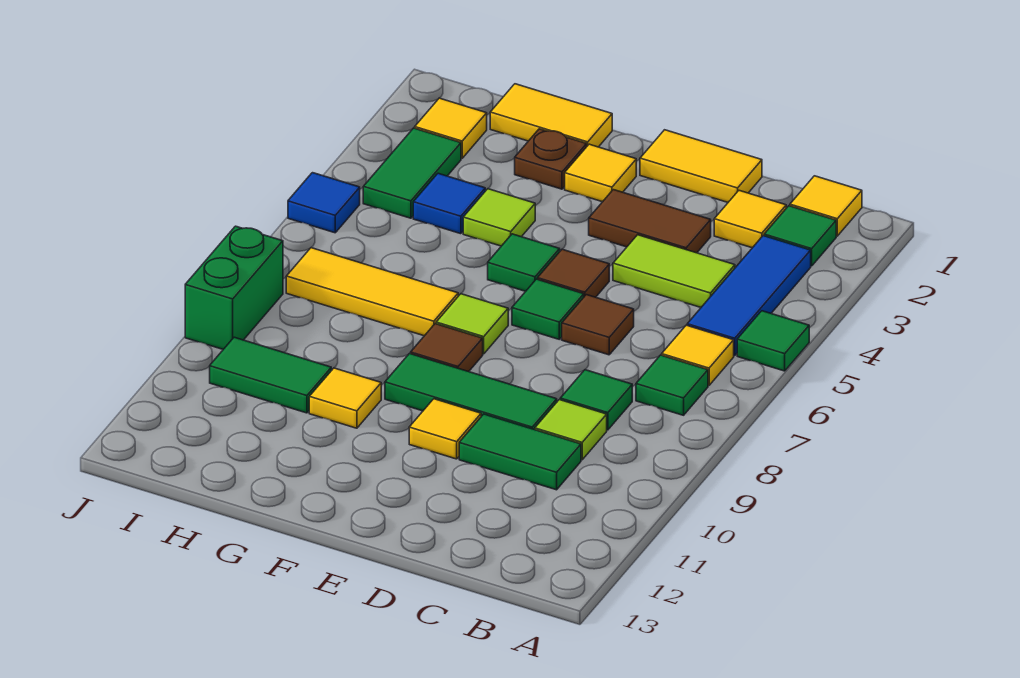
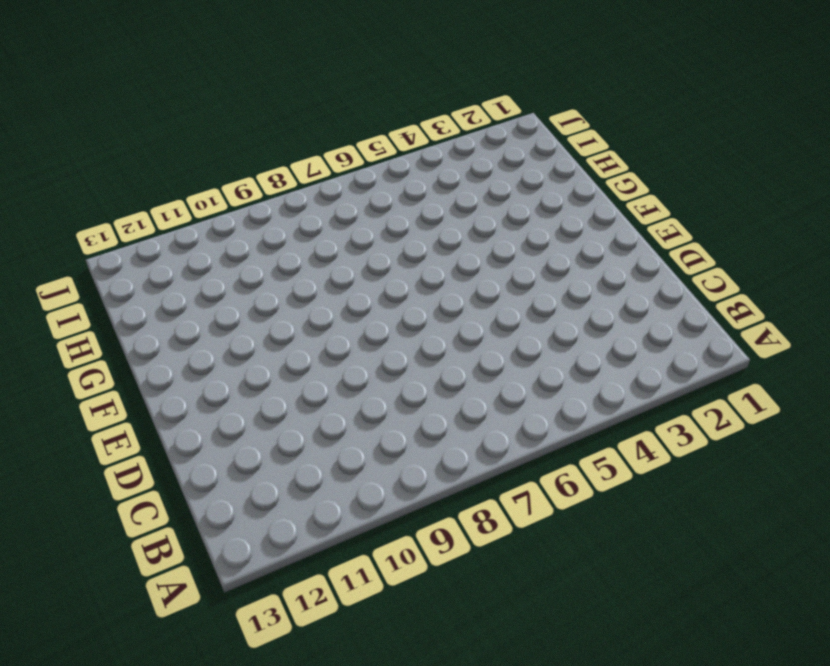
none -> green 1x1 tile [737,311,809,371]
none -> yellow 1x1 tile [790,176,862,236]
none -> green 1x1 tile [764,206,836,266]
none -> blue 1x3 tile [687,236,811,356]

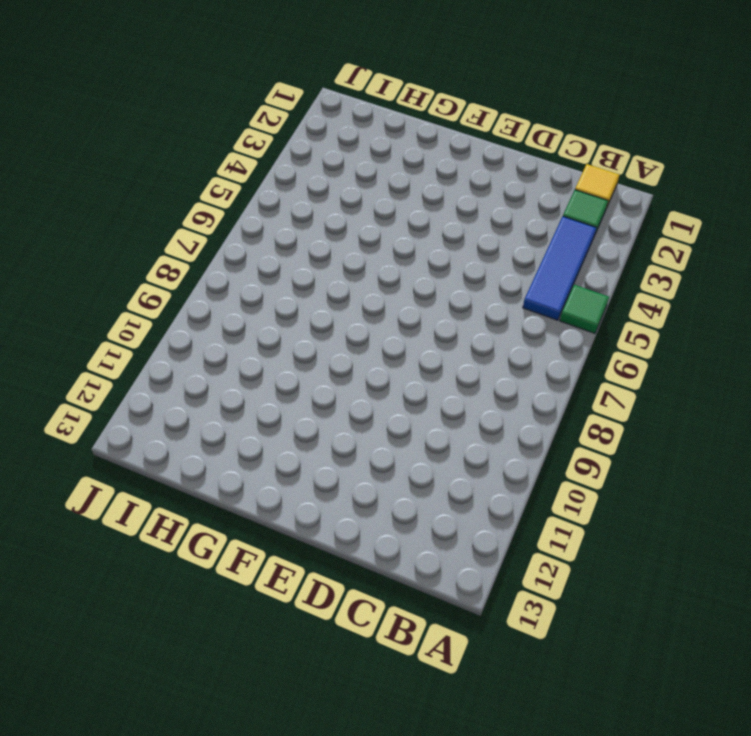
none -> yellow 1x1 tile [662,325,734,385]
none -> green 1x1 tile [636,355,708,415]
none -> yellow 1x1 tile [714,191,786,248]
none -> lime 1x2 tile [613,235,735,307]

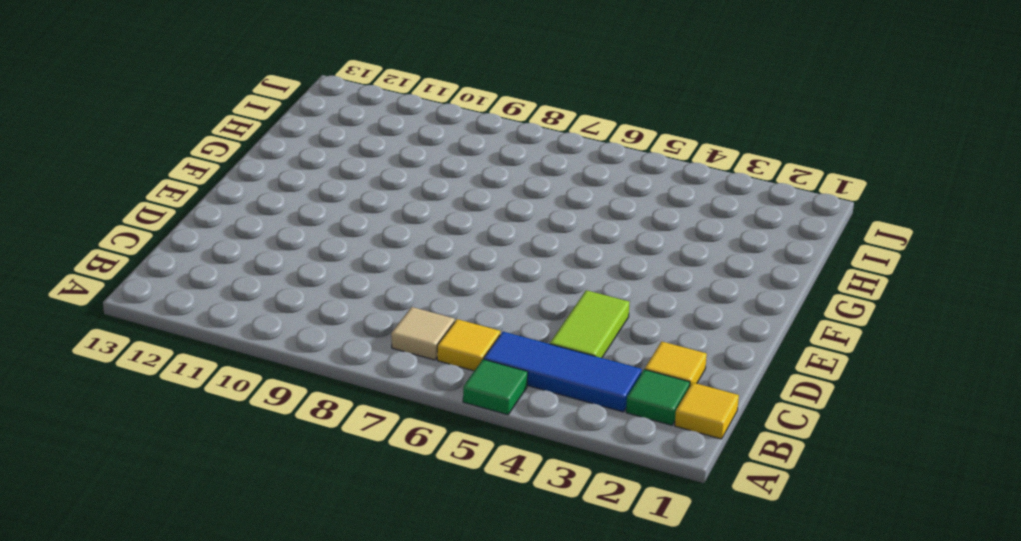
tan 1x1 tile [391,307,455,360] -> green 1x1 tile [636,355,708,415]
none -> green 1x1 tile [560,370,632,430]
none -> lime 1x1 tile [535,400,607,460]
none -> green 1x2 tile [459,414,581,490]
none -> yellow 1x2 tile [640,130,762,202]

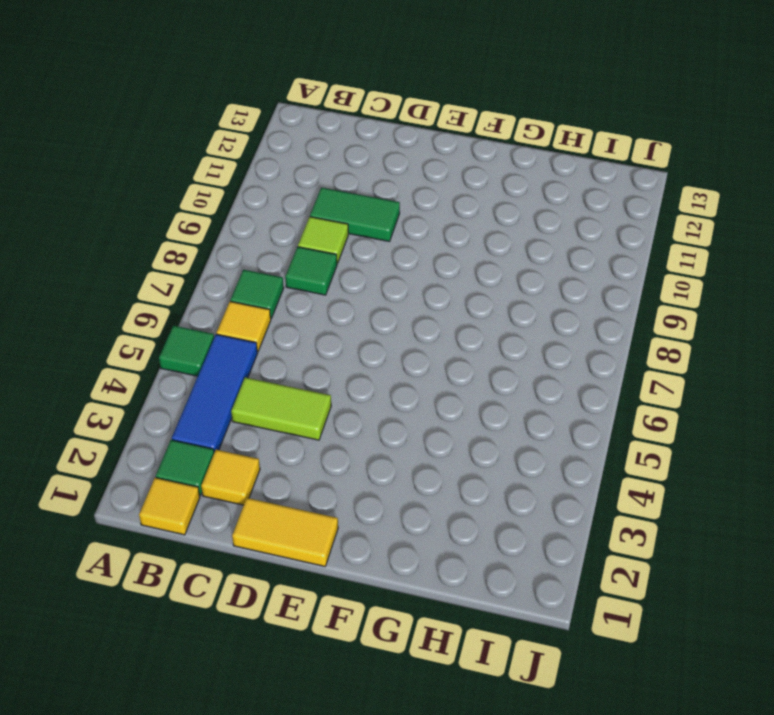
none -> brown 1x2 tile [589,190,711,253]
none -> brown 1x1 tile [562,295,634,355]
none -> green 1x3 tile [385,353,557,430]
none -> brown 1x1 tile [538,249,609,297]

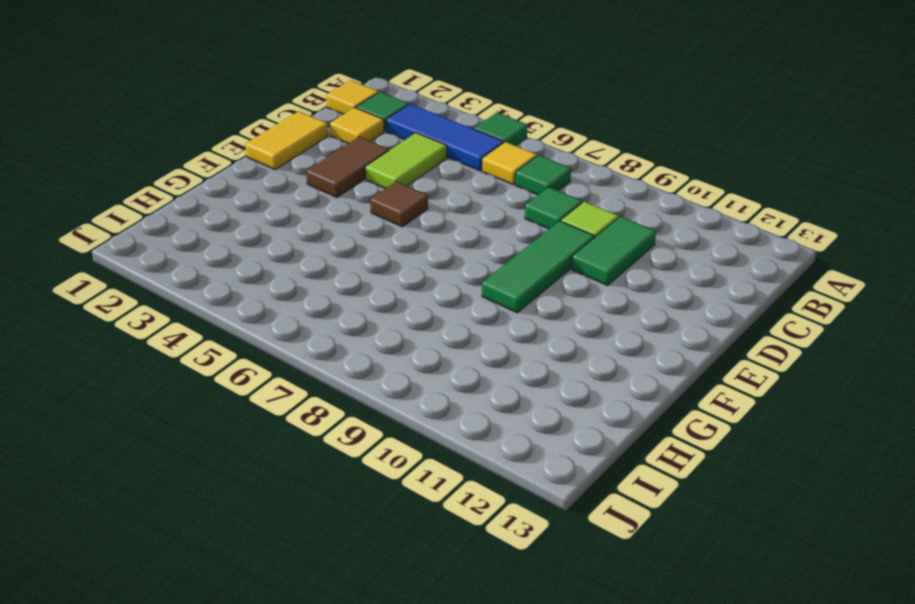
none -> brown 1x1 tile [562,295,634,355]
none -> green 1x1 tile [512,279,584,339]
none -> yellow 1x1 tile [409,399,481,459]
none -> yellow 1x1 tile [565,144,636,202]

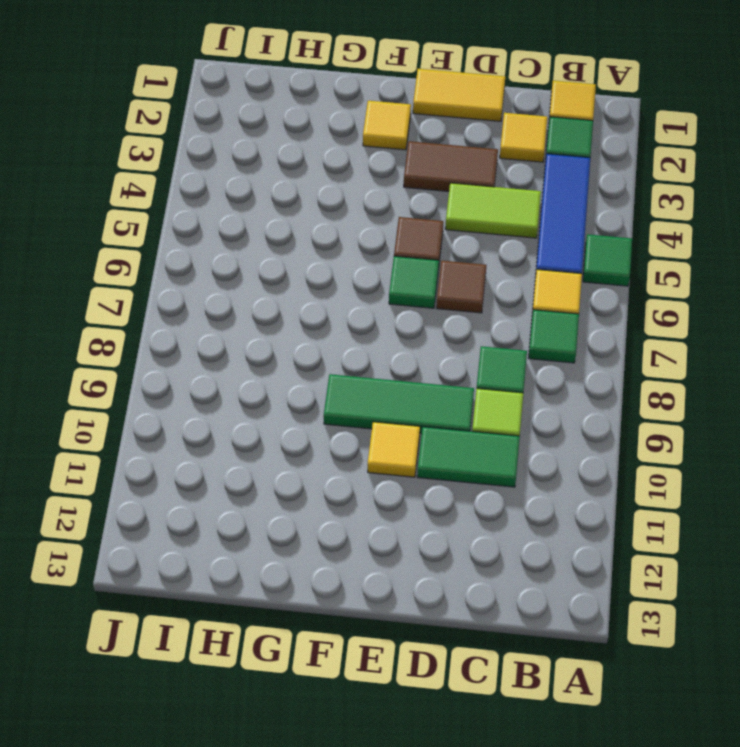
none -> green 1x1 tile [488,234,560,291]
none -> lime 1x1 tile [436,294,508,354]
none -> brown 1x1 tile [411,324,483,372]
none -> yellow 1x2 tile [490,84,612,147]

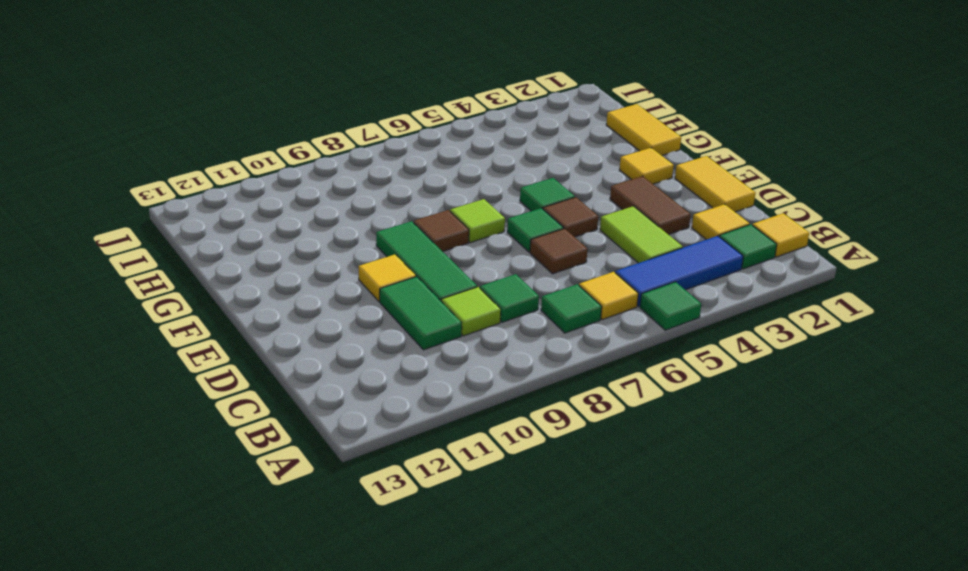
none -> brown 1x1 plate [515,129,587,189]
none -> lime 1x1 tile [463,189,535,246]
none -> yellow 1x3 tile [286,248,458,336]
none -> yellow 1x1 tile [309,368,381,428]

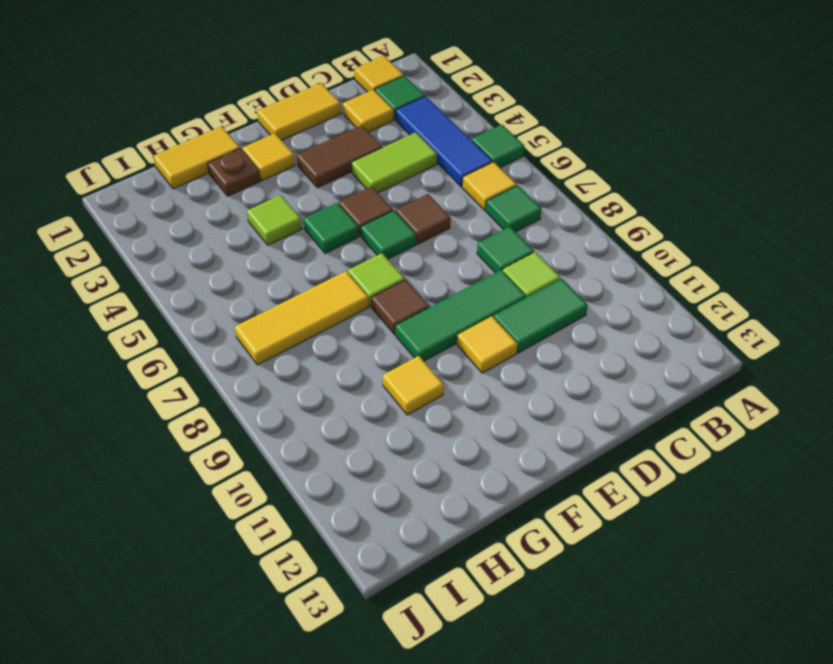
none -> blue 1x1 tile [413,173,485,234]
none -> green 1x2 tile [210,337,331,413]
none -> yellow 1x1 tile [415,98,487,158]
none -> green 1x2 tile [363,128,461,218]

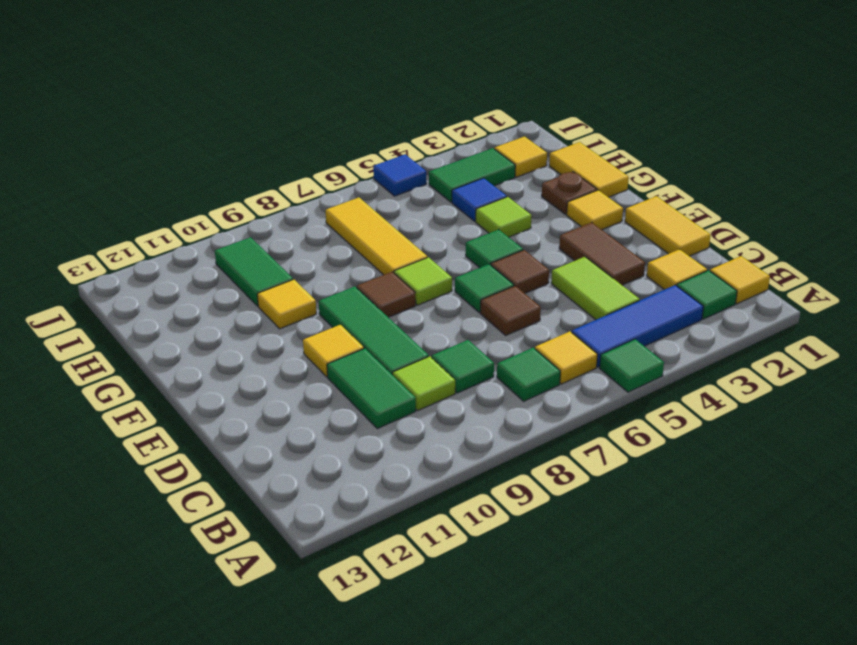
none -> green 1x2 brick [185,226,283,349]

